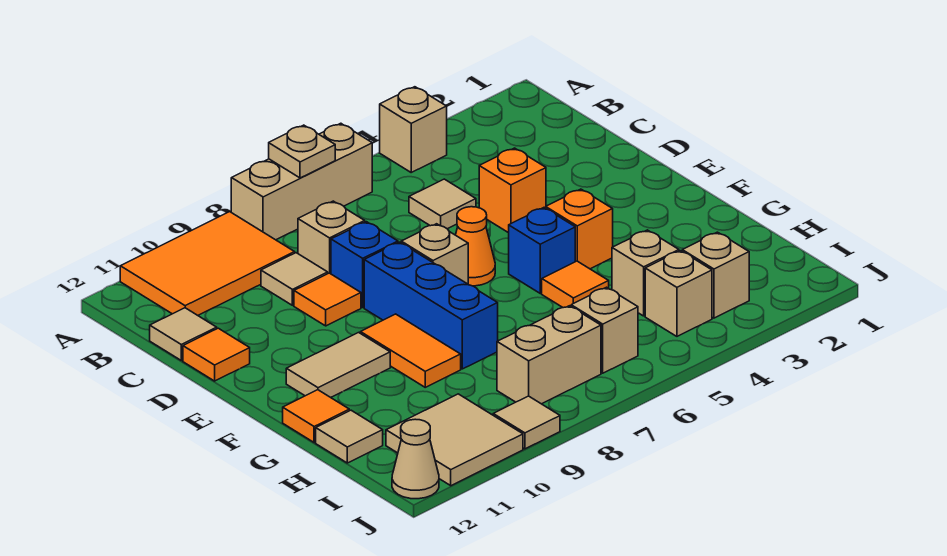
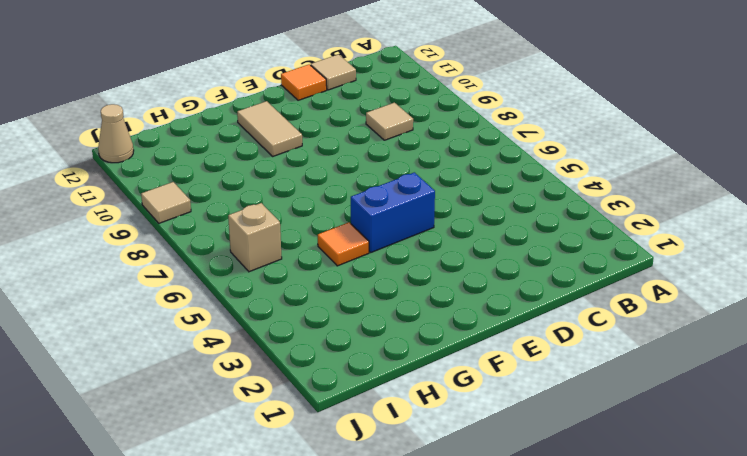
blue 1x2 brick [351,172,435,252] -> blue 1x1 brick [509,208,575,293]
none -> tan 1x1 brick [380,87,447,172]
none -> tan 1x3 brick [231,123,372,240]
none -> orange 2x3 tile [120,212,295,315]
none -> tan 1x1 tile [409,179,476,229]

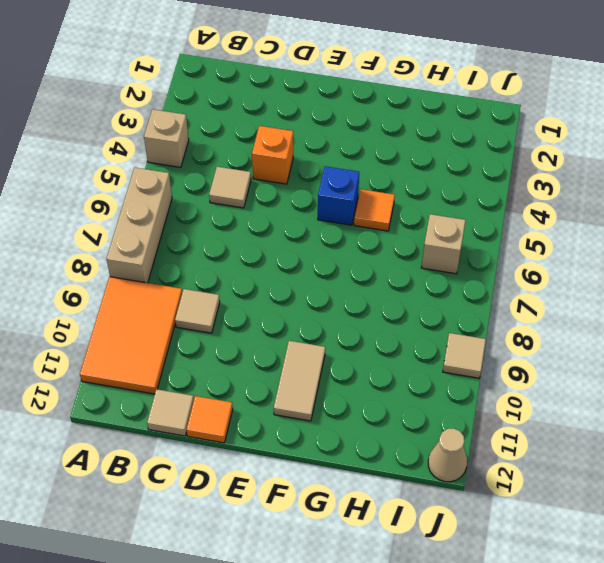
none -> tan 1x1 brick [298,201,365,274]
none -> blue 1x1 brick [331,222,398,307]
none -> orange 1x1 tile [294,273,361,326]
none -> orange 1x1 cone [456,207,495,286]

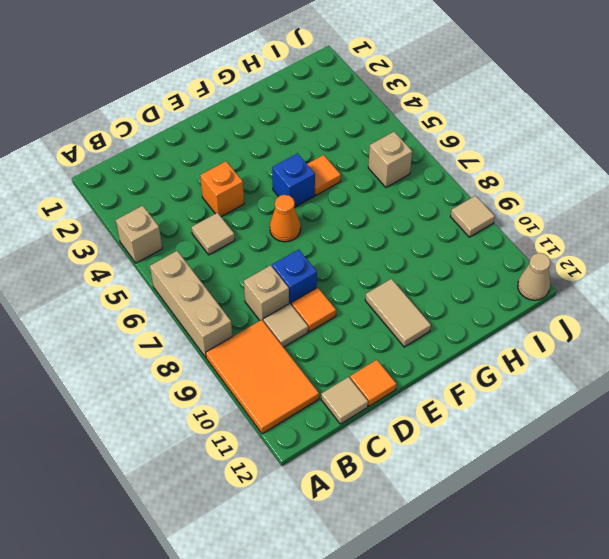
none -> tan 1x1 brick [401,224,468,284]
none -> blue 1x3 brick [364,242,498,369]
none -> orange 1x1 brick [546,189,613,269]
none -> orange 1x2 tile [360,314,461,387]

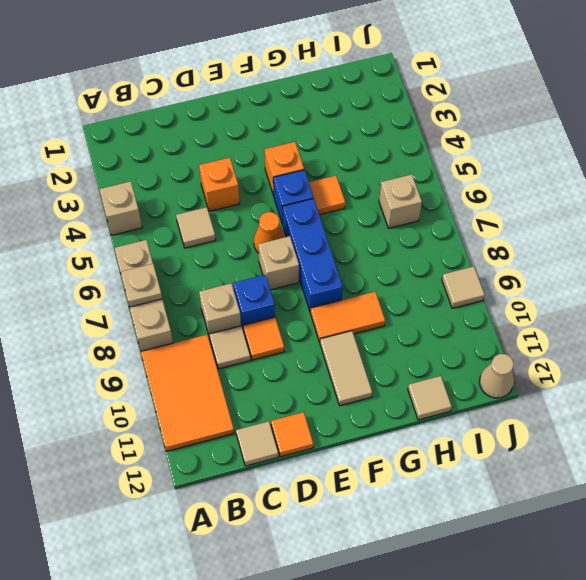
blue 1x3 brick [282,199,343,311] -> blue 1x3 brick turned to [364,242,498,369]
none -> orange 1x1 tile [283,390,349,443]
none -> tan 1x1 brick [612,230,679,316]
none -> tan 1x1 brick [682,232,749,318]
none -> tan 1x1 brick [645,251,712,336]

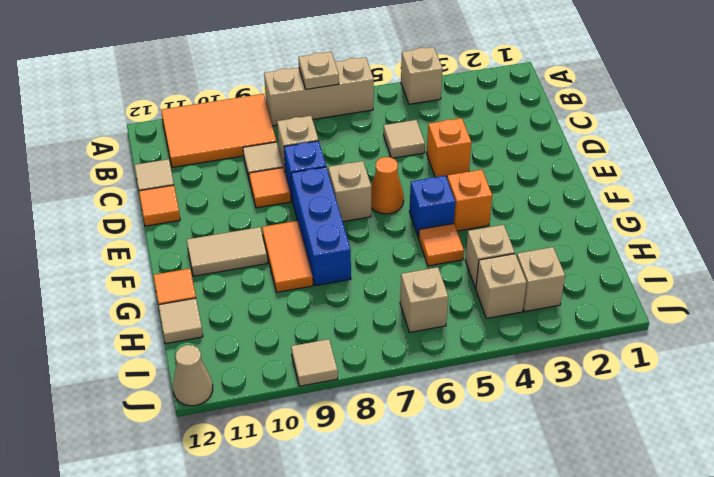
none -> tan 1x2 brick [497,306,601,404]
none -> tan 2x2 tile [386,394,523,486]

